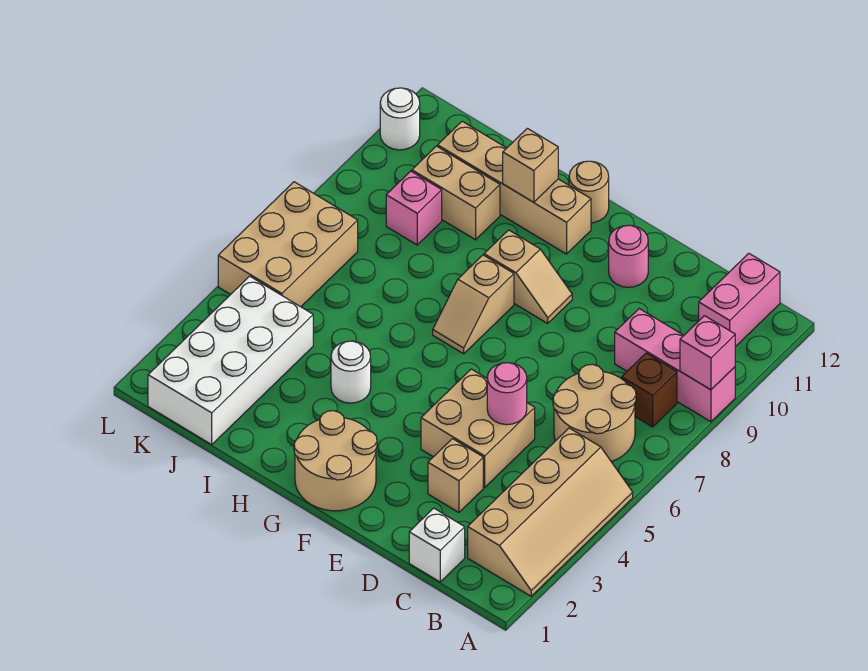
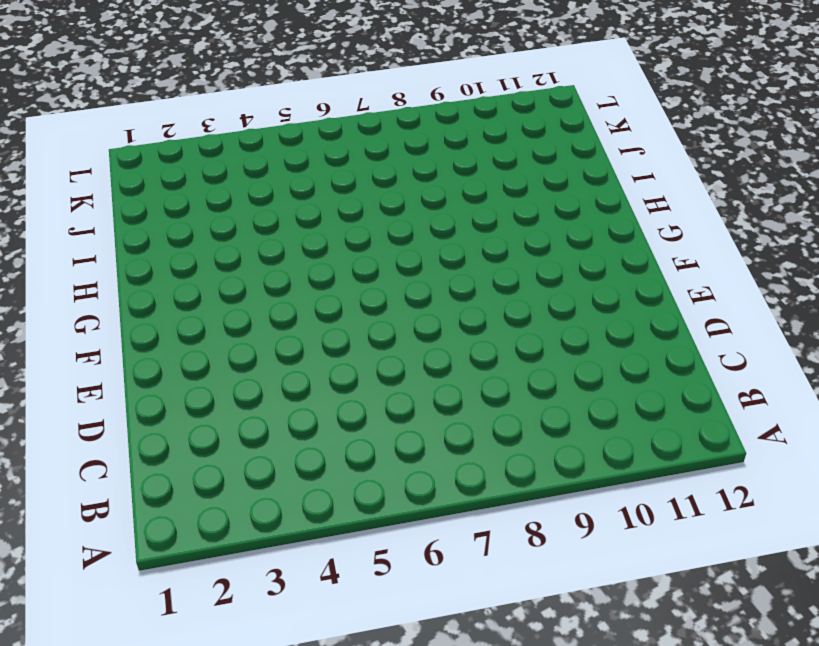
none -> tan 2x4 slope [468,428,633,596]
none -> pink 1x3 brick [615,309,735,422]
none -> tan 2x2 round brick [553,364,636,462]

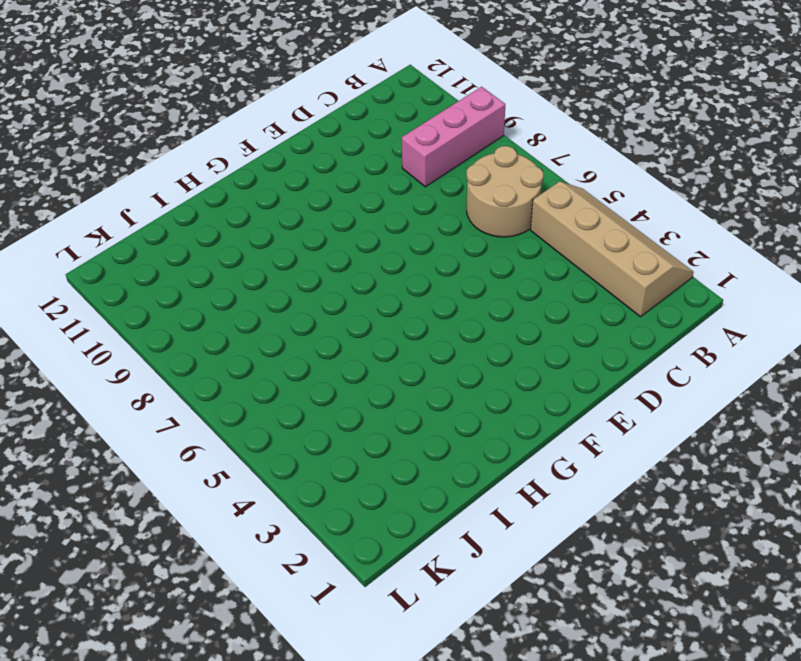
none -> brown 1x1 brick [622,353,677,427]
none -> pink 1x2 brick [699,253,780,347]
none -> white 1x1 brick [409,508,465,582]

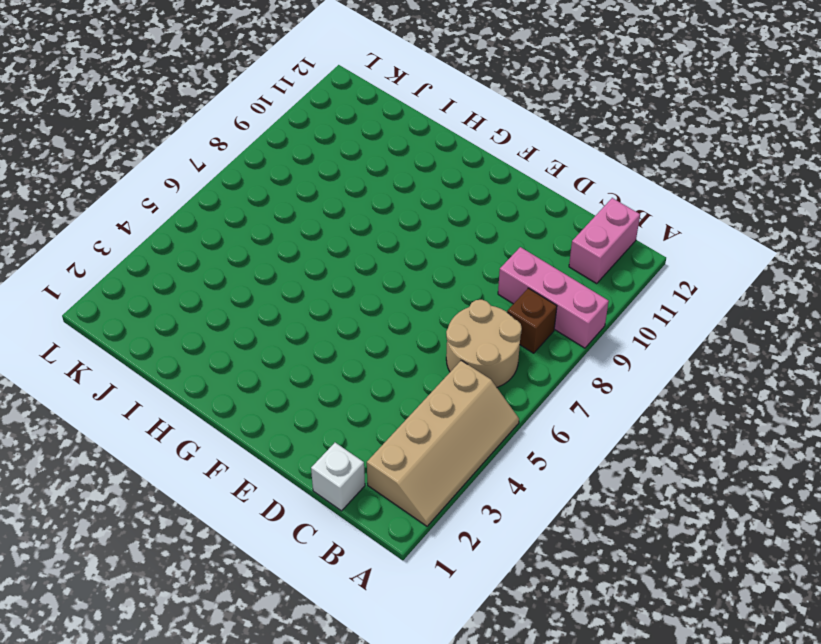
none -> tan 1x1 brick [428,439,483,512]
none -> tan 2x2 brick [421,369,535,488]
none -> pink 1x1 round brick [609,225,648,287]

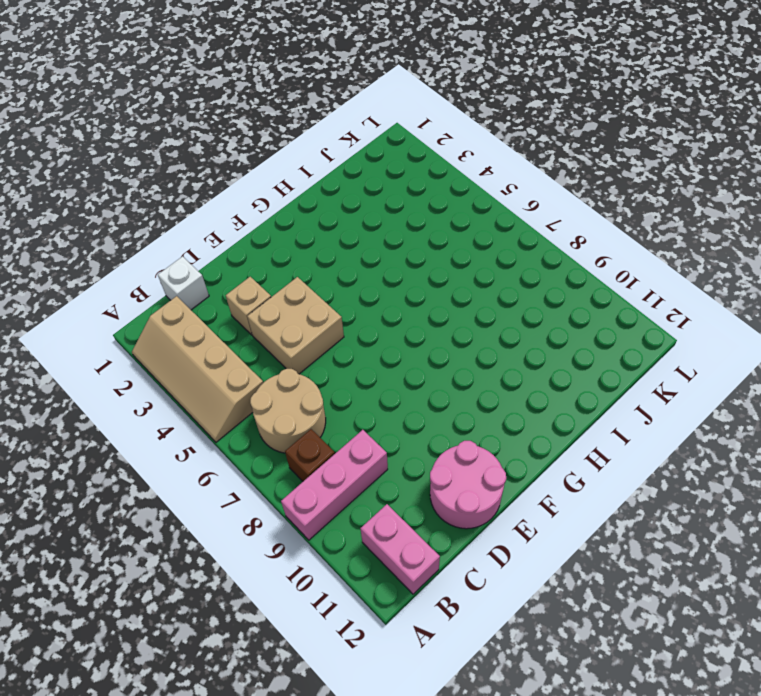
pink 2x2 round brick [430,441,506,529] -> pink 1x1 round brick [609,225,648,287]
none -> tan 2x2 round brick [294,411,377,511]
none -> tan 1x2 slope [484,230,572,323]
none -> tan 1x2 slope [433,255,514,354]

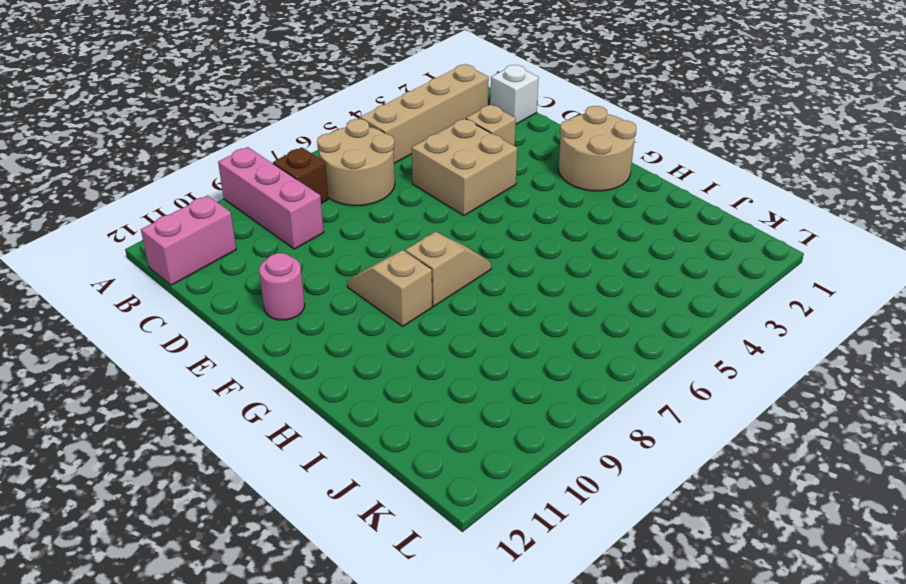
none -> tan 1x4 brick [438,121,591,254]
none -> tan 1x1 round brick [569,161,609,223]
none -> white 1x1 round brick [331,341,371,403]

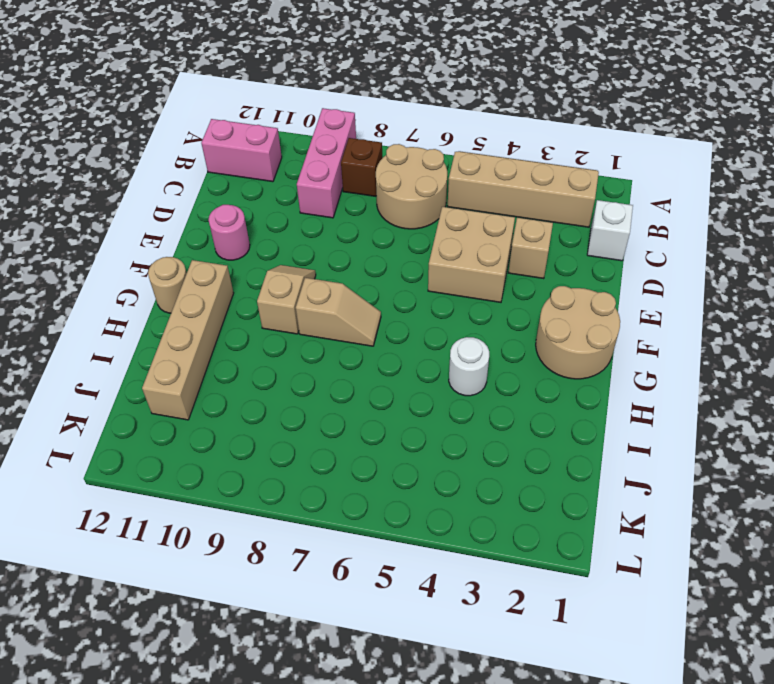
none -> tan 1x2 brick [412,146,500,240]
none -> white 2x4 brick [148,276,313,444]
none -> pink 1x1 brick [386,171,442,245]

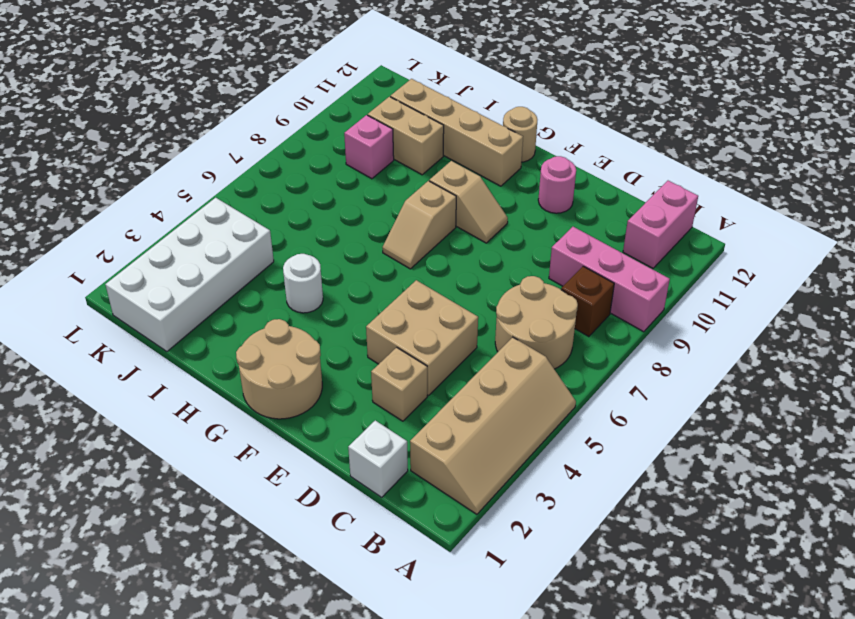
none -> tan 2x3 brick [218,182,358,307]
none -> white 1x1 round brick [380,88,420,150]
none -> pink 1x1 brick [680,316,735,390]

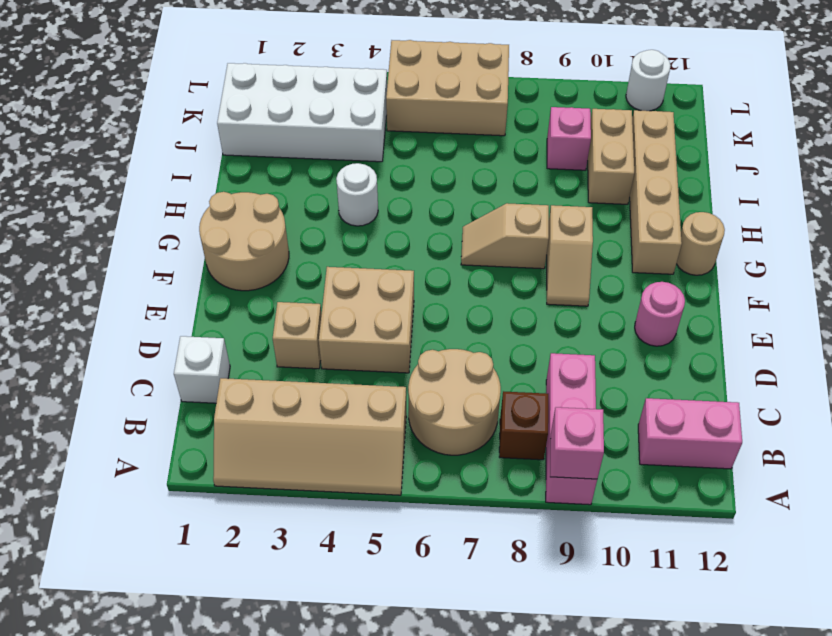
none -> pink 1x1 round brick [487,363,527,425]
none -> tan 1x1 brick [503,128,558,202]

